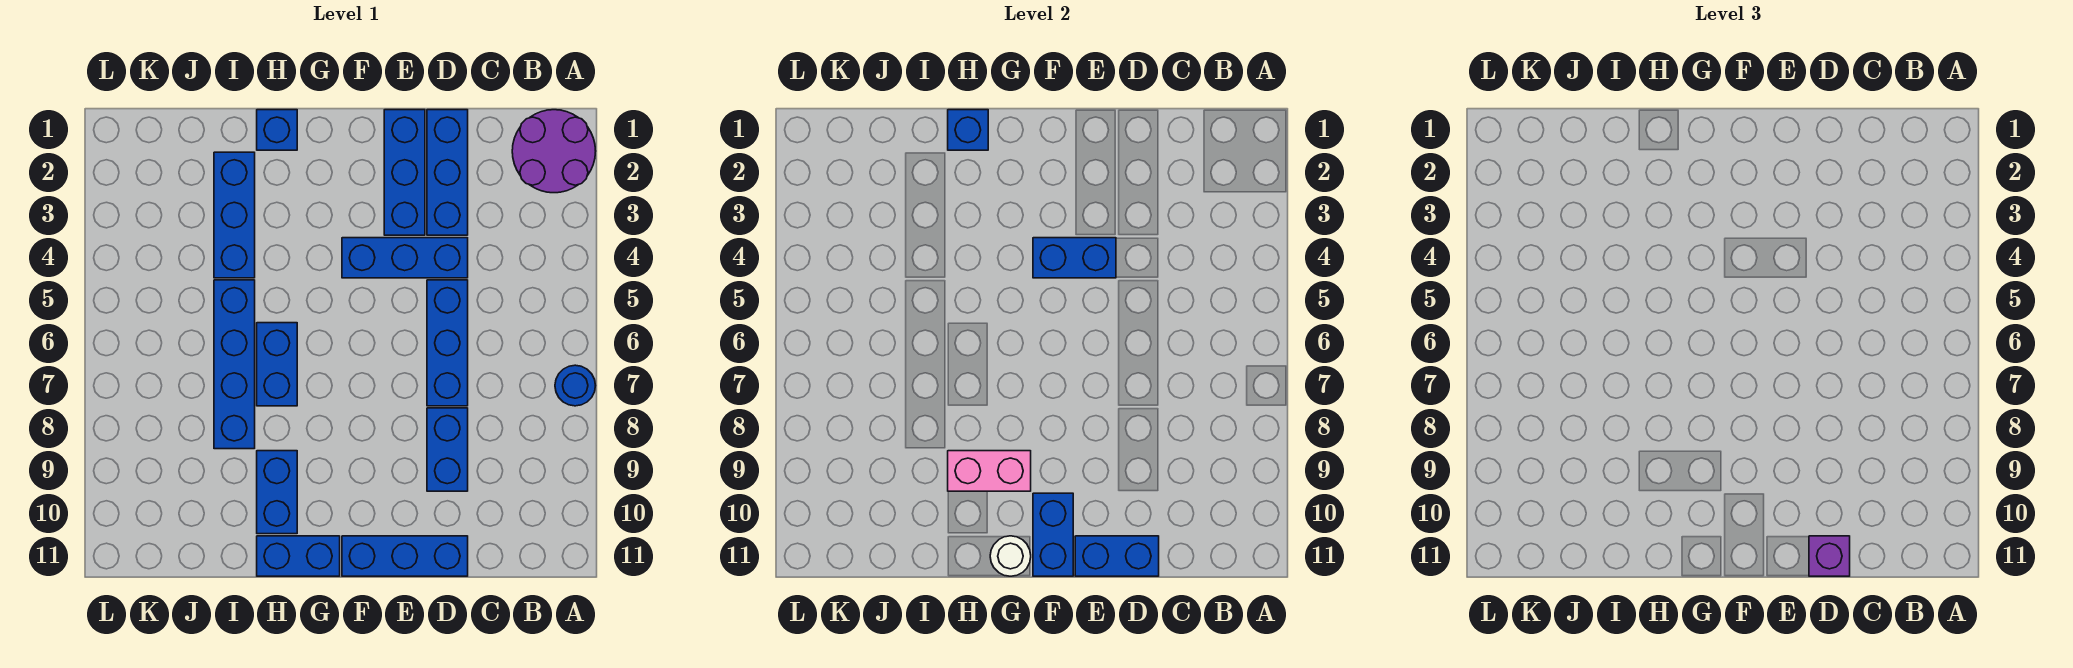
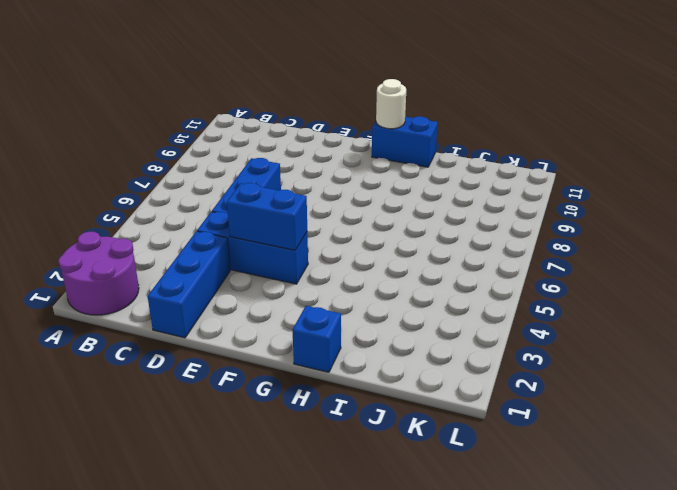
none -> blue 1x1 round brick [555,365,596,406]
none -> blue 1x2 brick [427,408,468,491]
none -> blue 1x3 brick [342,536,468,576]

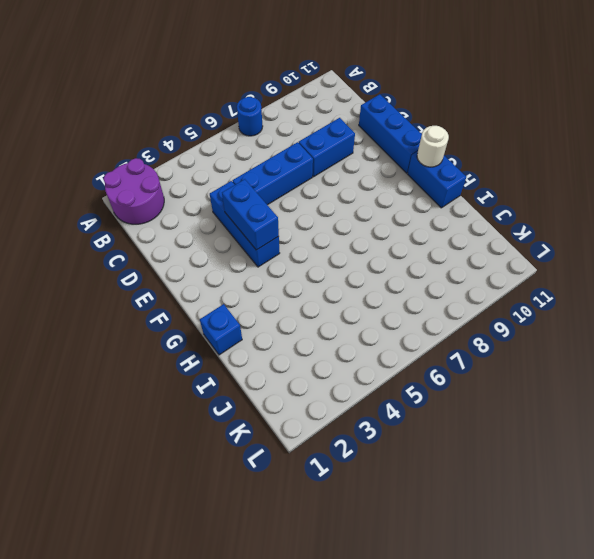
none -> blue 1x3 brick [427,110,468,235]
none -> blue 1x3 brick [384,110,425,235]
none -> blue 1x2 brick [257,323,297,406]

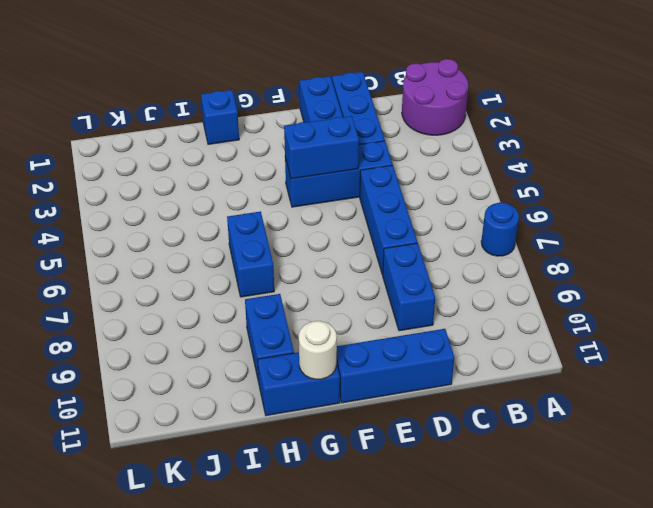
none -> blue 1x3 brick [214,152,255,278]
none -> blue 1x4 brick [214,280,255,449]
none -> blue 1x2 brick [1075,536,1159,576]

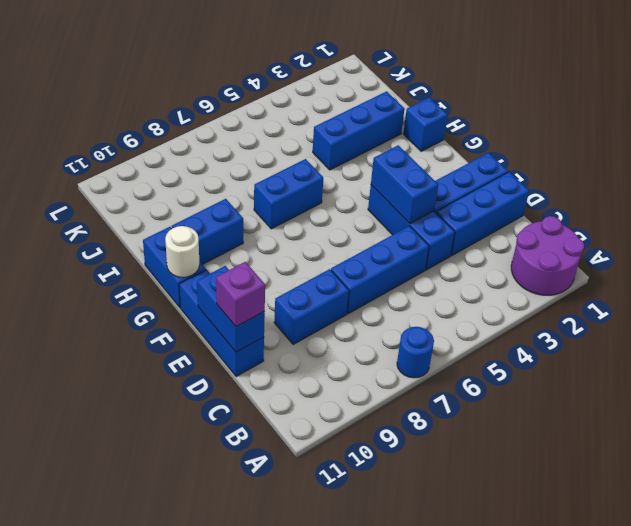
none -> blue 1x4 brick [214,280,255,449]
none -> blue 1x2 brick [1033,493,1073,576]
none -> pink 1x2 brick [948,451,1031,491]

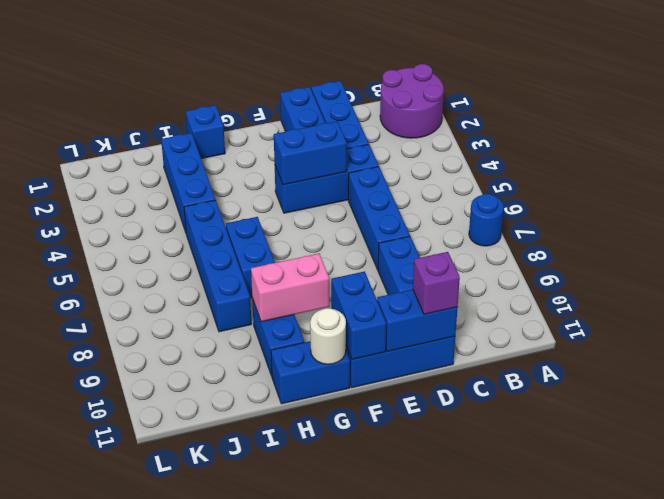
none -> blue 1x1 brick [948,110,988,150]

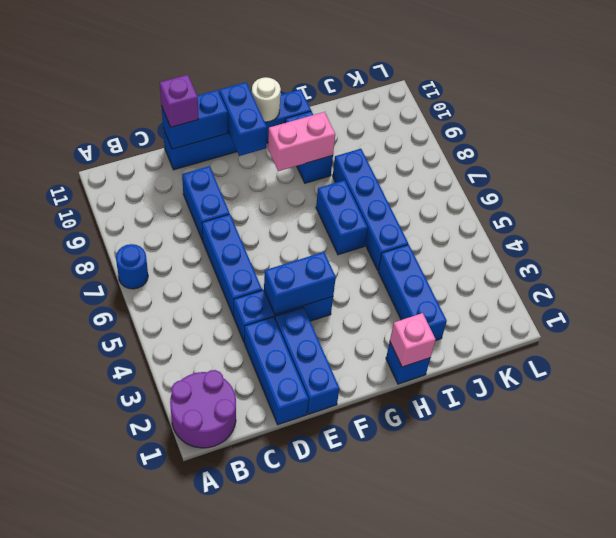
pink 1x1 brick [390,313,436,367] -> blue 1x1 brick [948,110,988,150]

